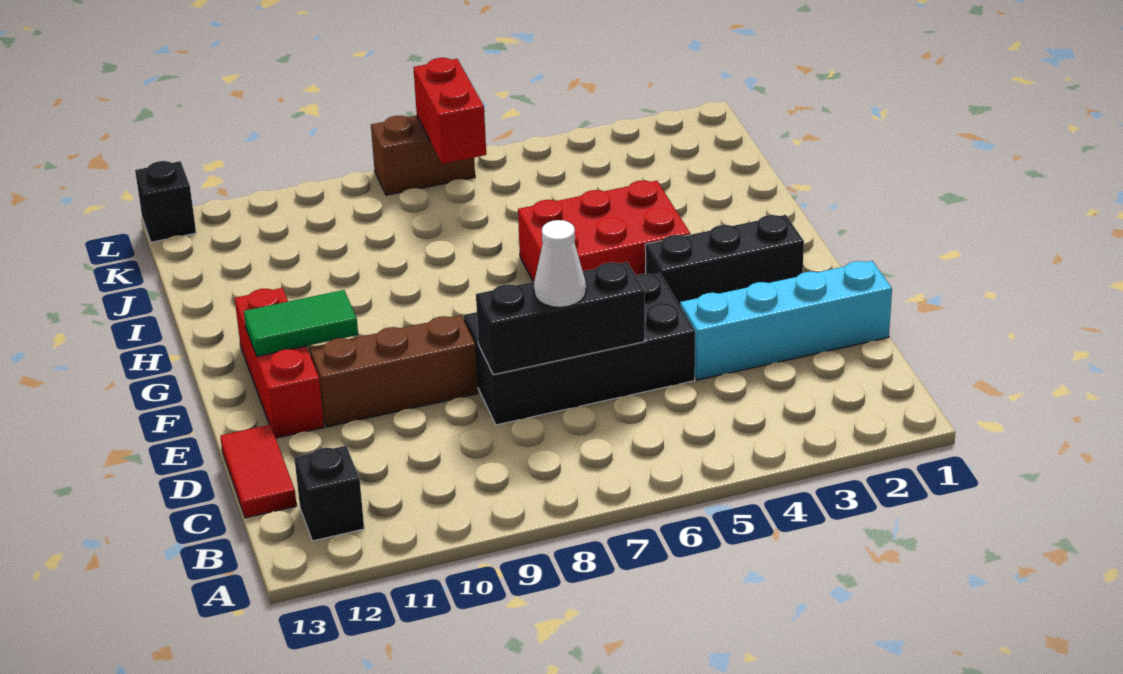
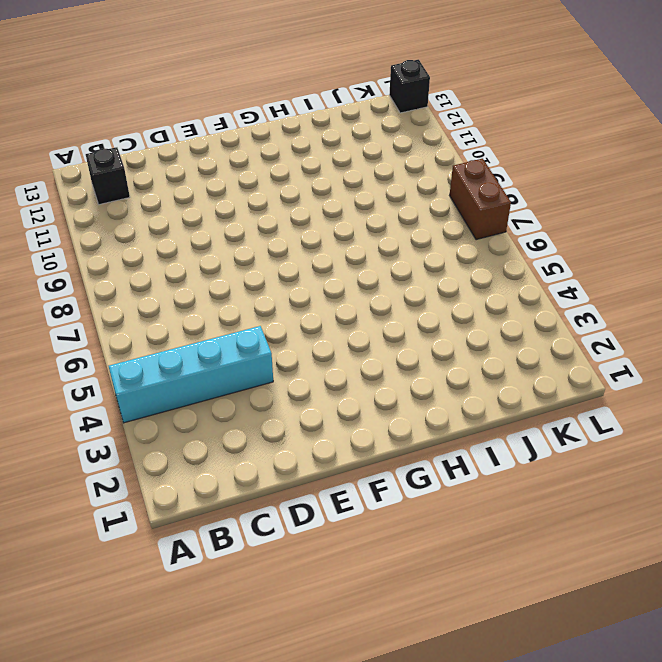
cyan 1x4 brick [109,326,273,423] -> cyan 1x4 brick turned to [680,261,892,380]
none -> red 1x2 tile [220,425,297,518]
none -> black 2x4 brick [464,273,695,425]
none -> brown 1x3 brick [310,315,478,427]

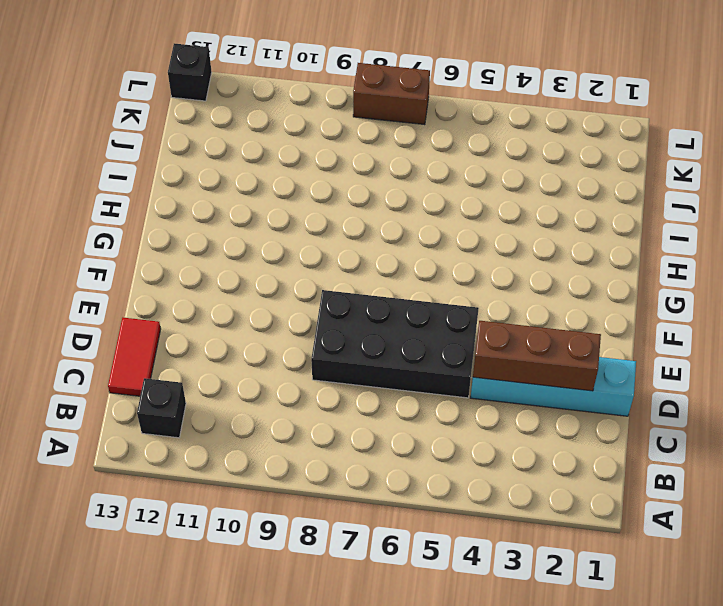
brown 1x3 brick [473,321,601,391] -> brown 1x3 brick moved to [310,315,478,427]
none -> red 1x3 brick [235,288,324,438]
none -> black 1x3 brick [645,215,804,305]
none -> red 2x3 brick [518,180,690,282]

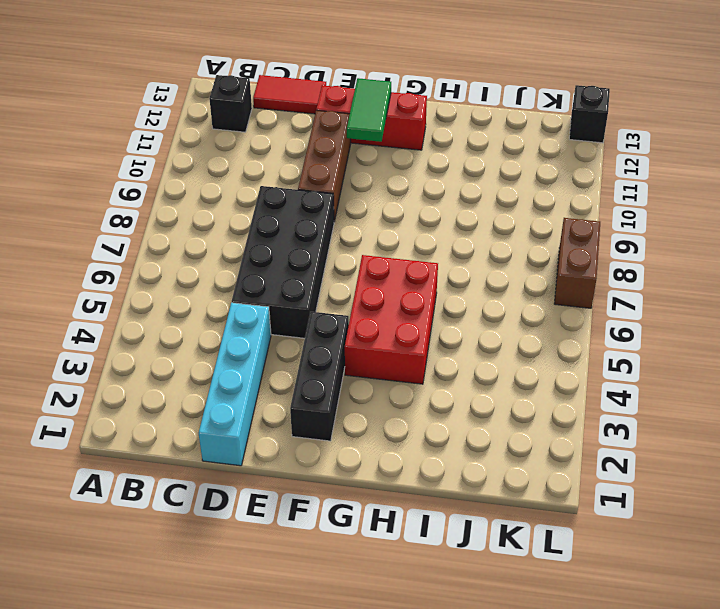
none -> black 1x3 brick [476,262,645,375]
none -> red 1x2 brick [413,58,486,164]
none -> white 1x1 cone [534,220,586,307]

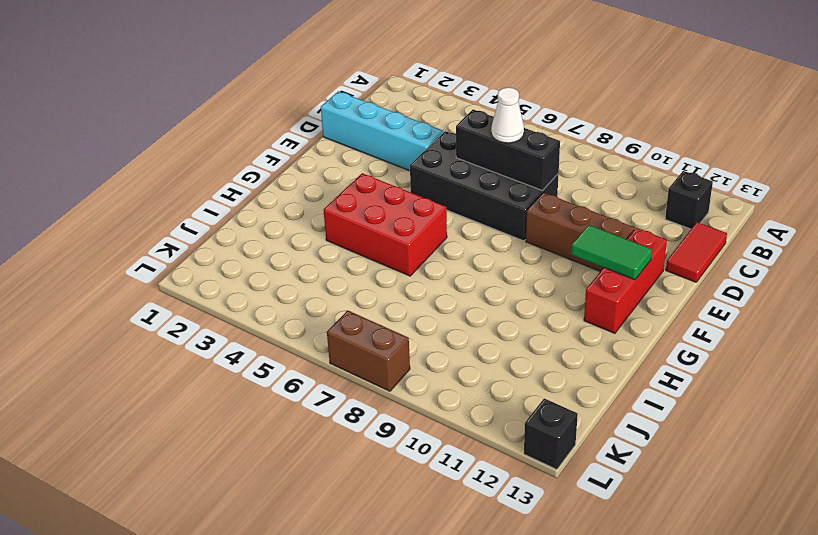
none -> black 1x3 brick [645,215,804,305]
none -> red 1x2 brick [413,58,486,164]

